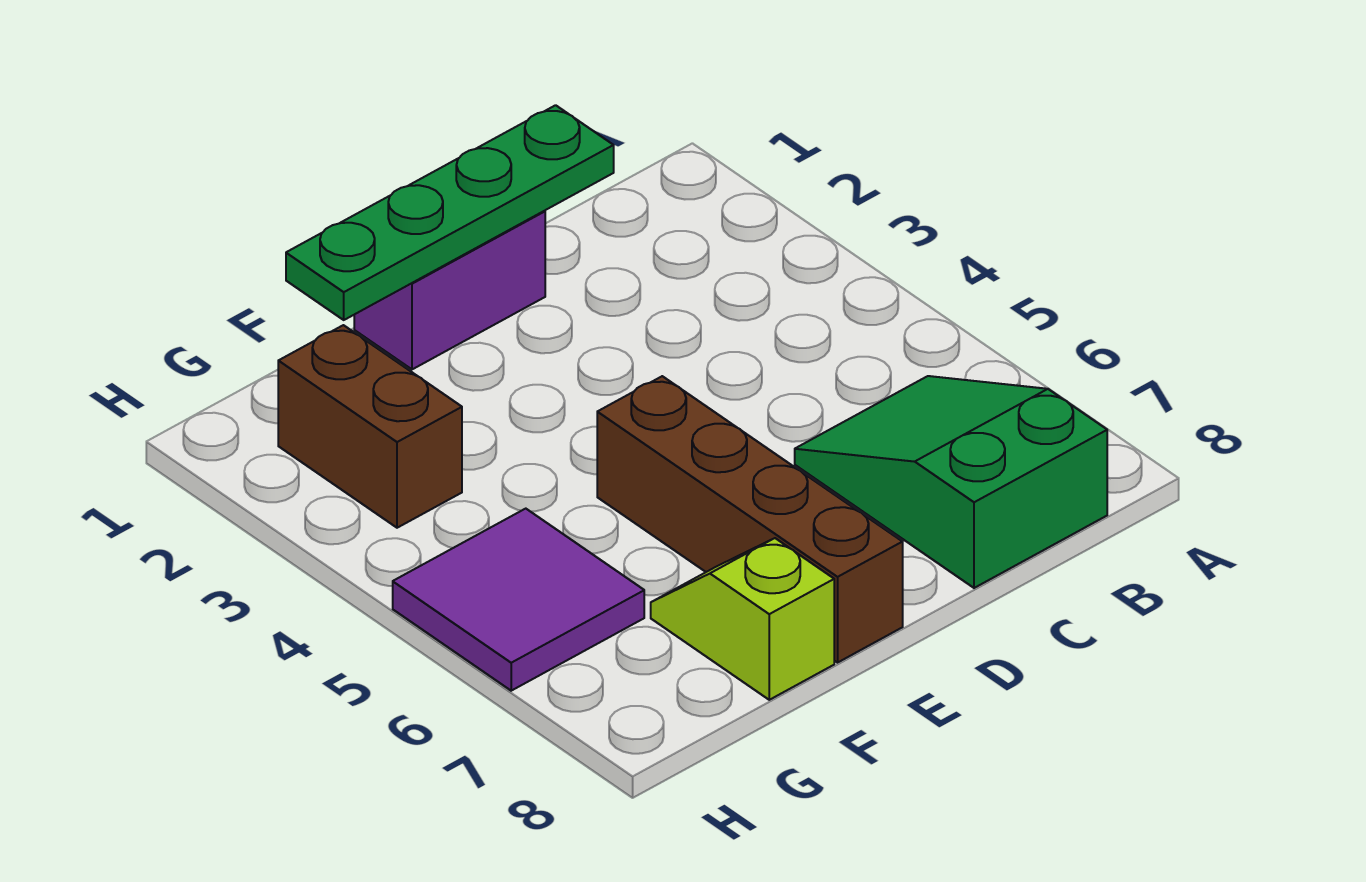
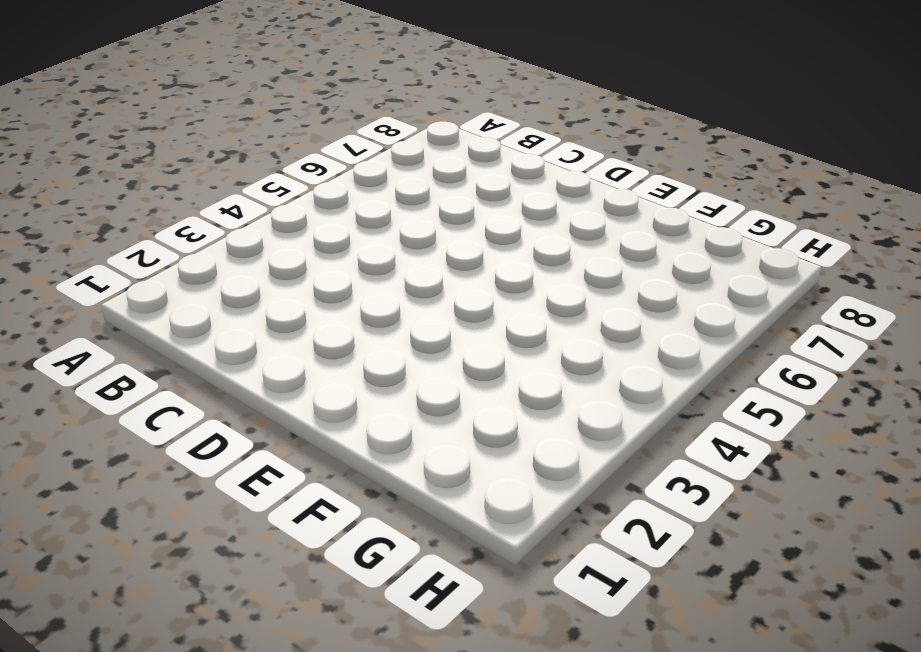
none -> green 2x3 slope [795,376,1107,588]
none -> purple 1x2 brick [354,211,545,369]

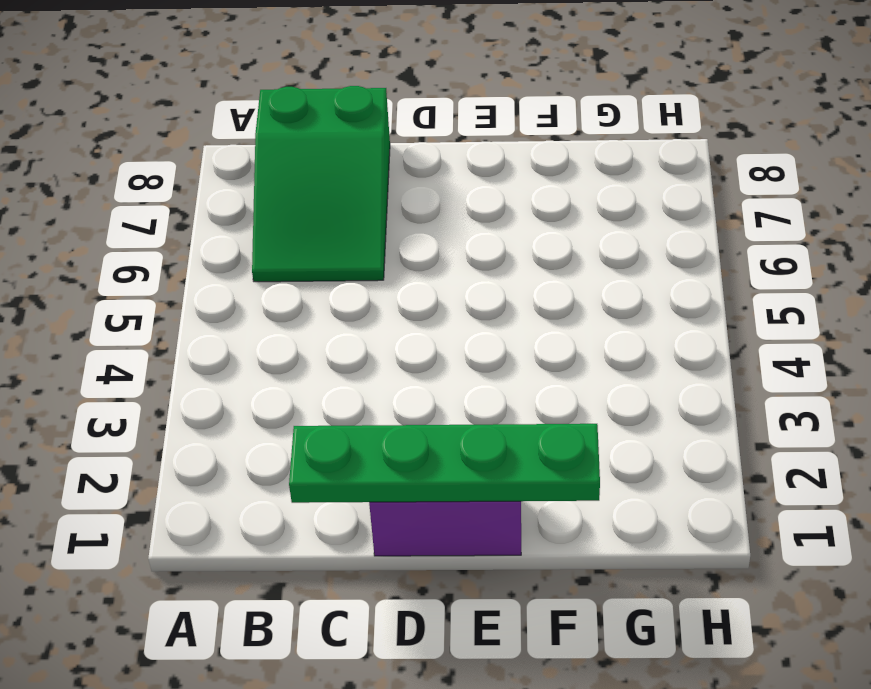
none -> brown 1x4 brick [597,376,903,663]
none -> lime 1x2 slope [651,538,834,700]

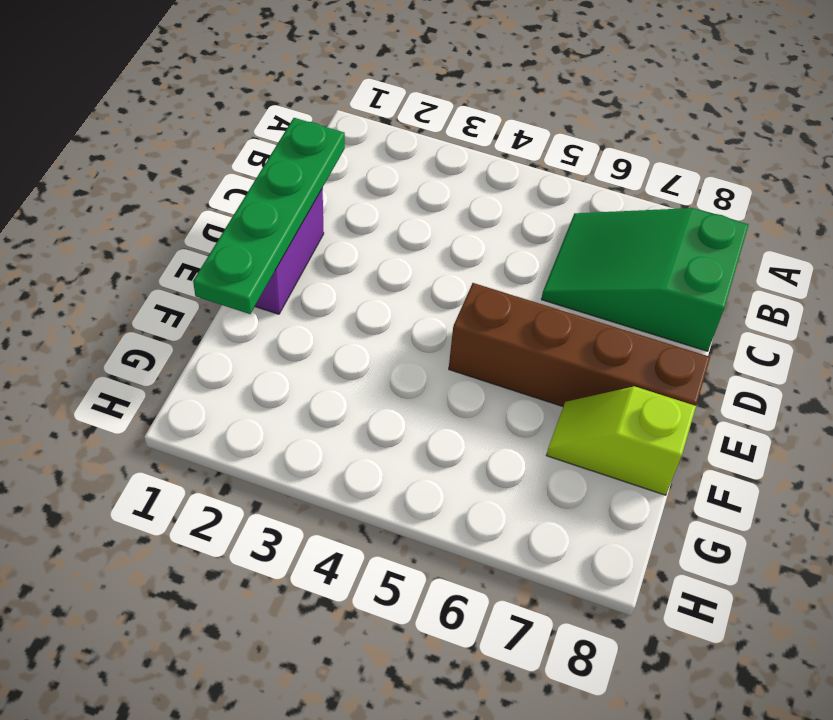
none -> brown 1x2 brick [278,325,462,528]
none -> purple 2x2 tile [393,509,644,691]

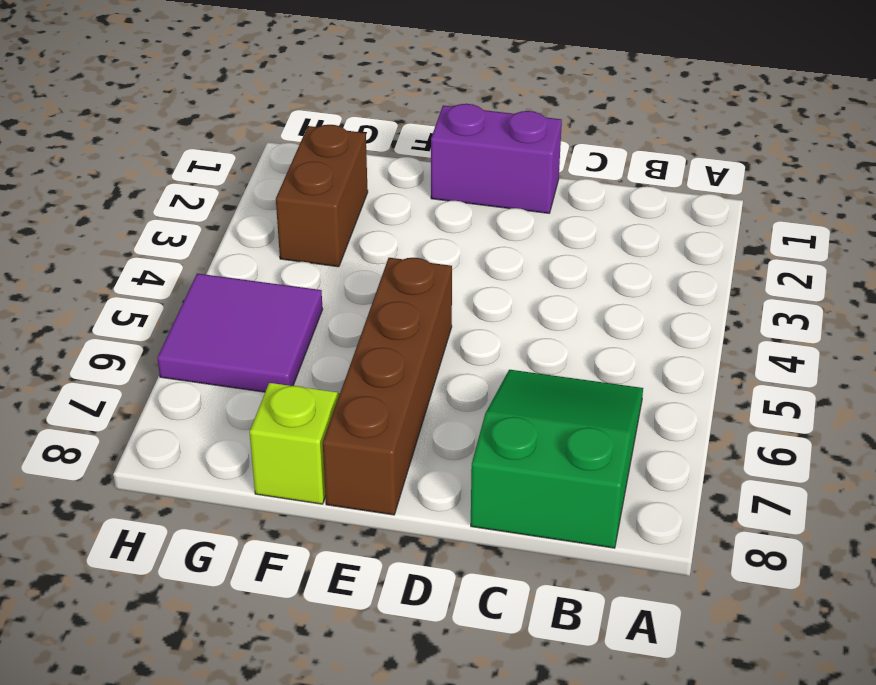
none -> green 1x4 plate [286,105,614,320]

